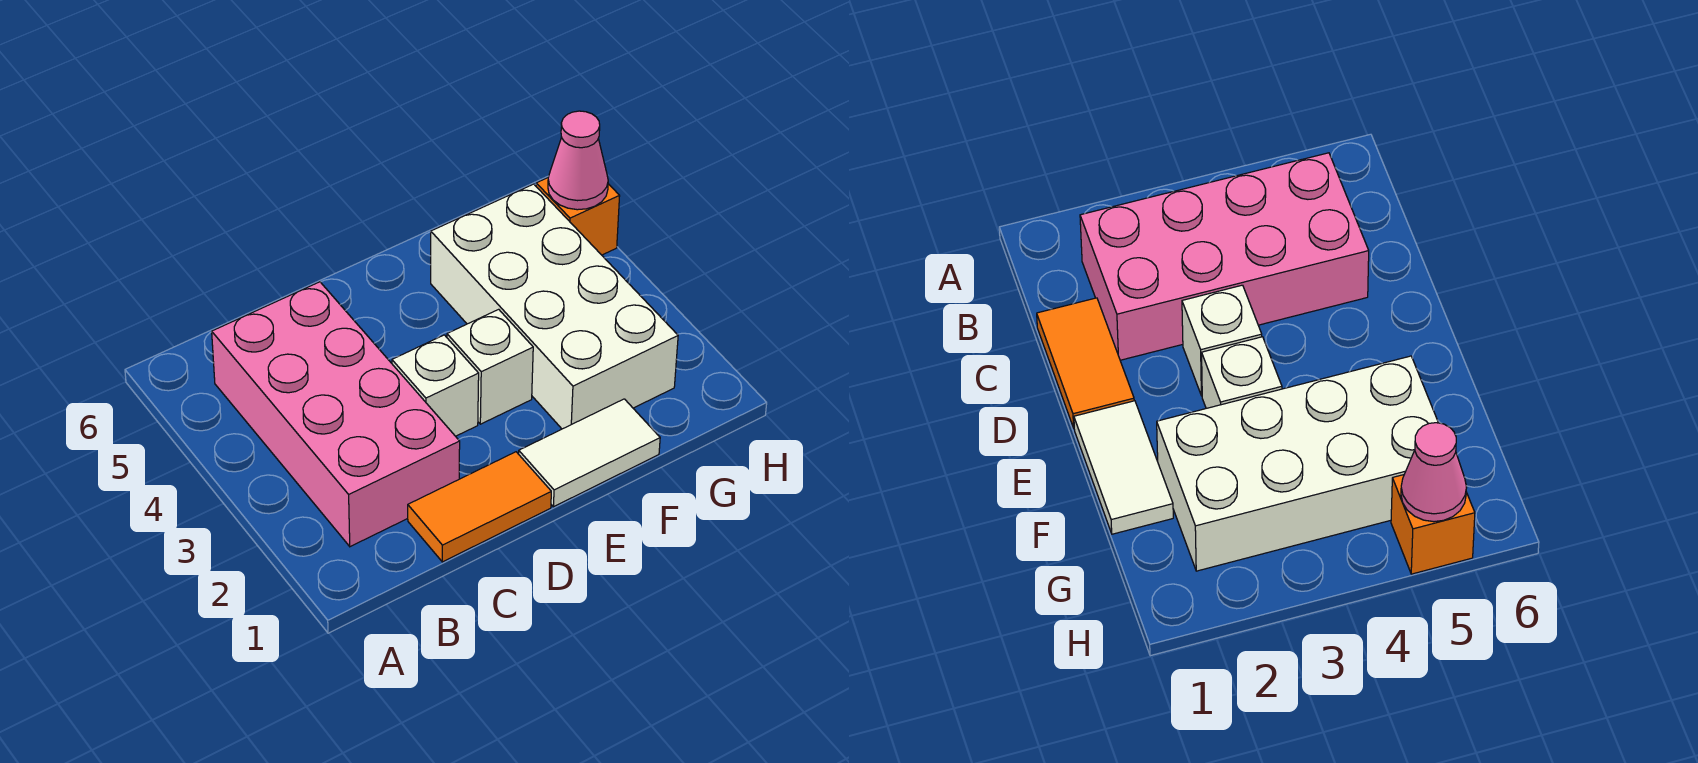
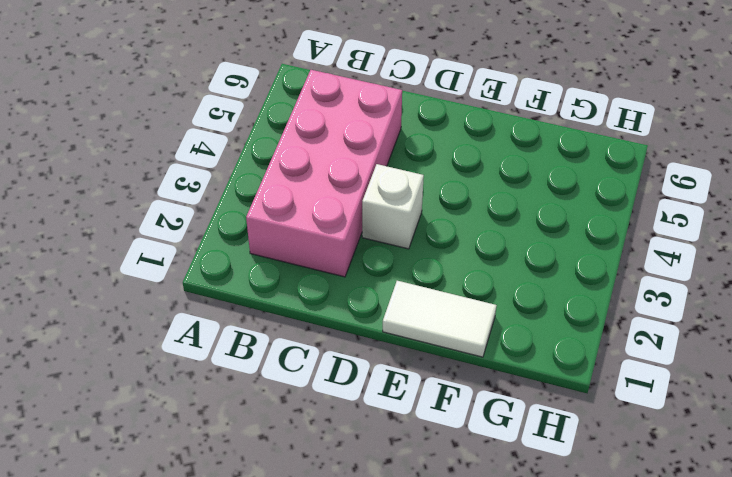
none -> orange 1x2 tile [408,452,551,562]
none -> white 1x1 brick [447,309,533,424]

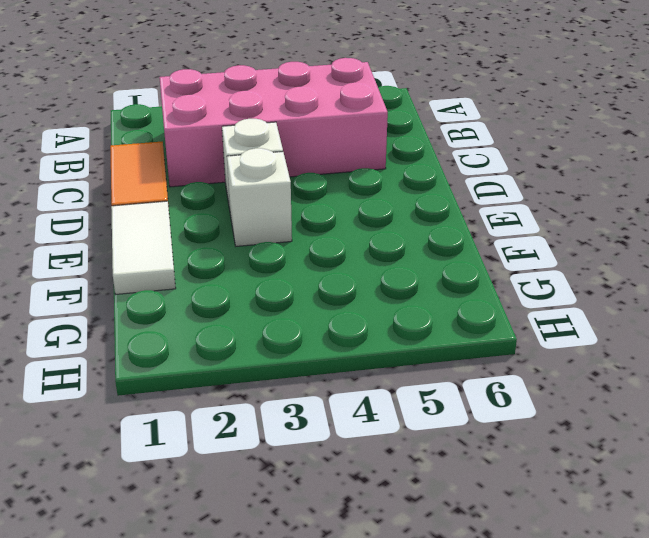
none -> white 2x4 brick [431,184,678,429]
none -> orange 1x1 brick [536,178,620,255]

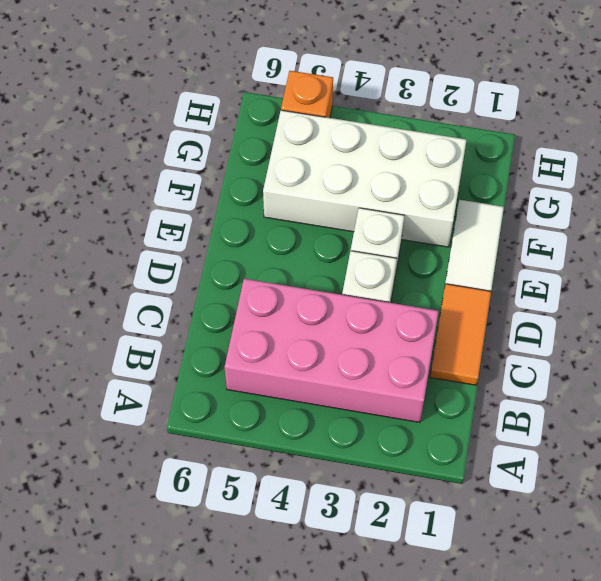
none -> pink 1x1 cone [548,111,608,210]

